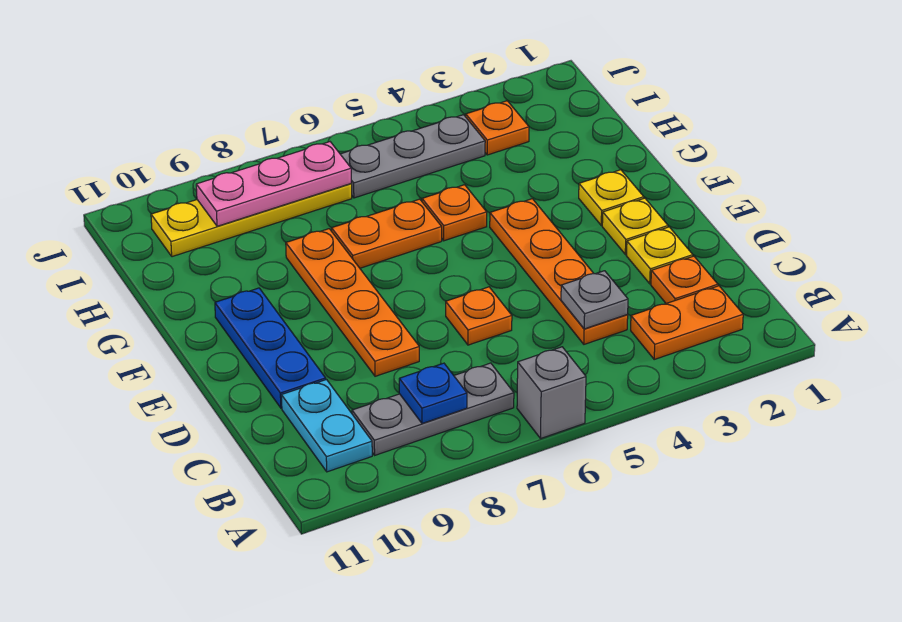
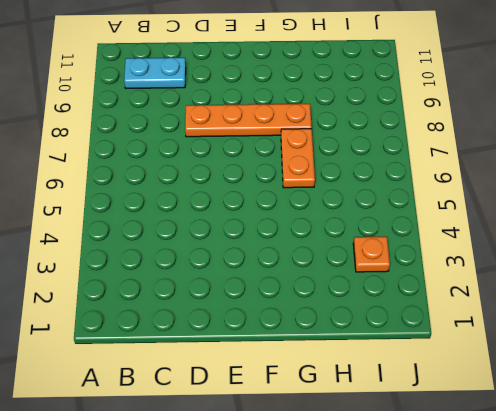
none -> grey 1x1 brick [517,347,586,439]
none -> orange 1x2 plate [631,286,743,359]
none -> grey 1x3 plate [352,363,514,455]

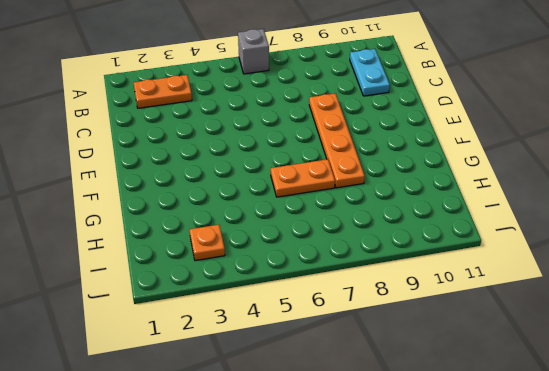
none -> grey 1x3 plate [352,363,514,455]
none -> orange 1x1 plate [651,256,718,303]
none -> orange 1x4 plate [490,199,628,344]

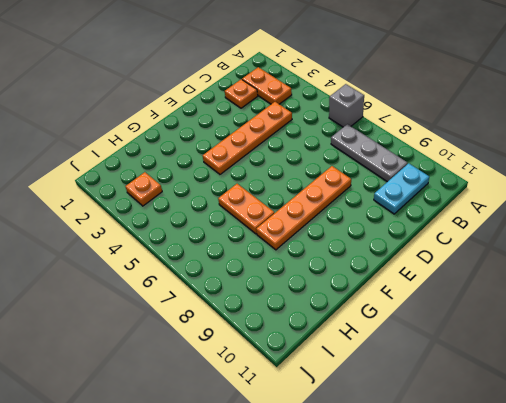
none -> yellow 1x1 plate [626,227,693,284]
none -> orange 1x1 plate [446,287,512,345]
none -> blue 1x3 plate [215,288,326,408]

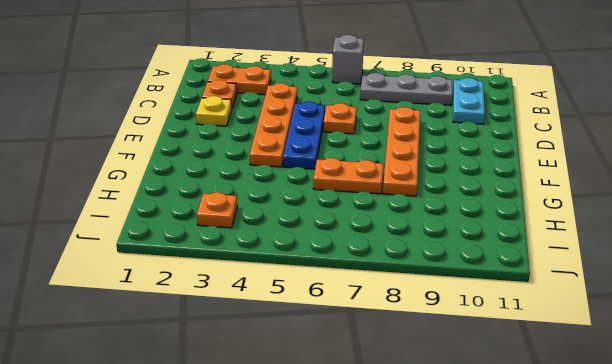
blue 1x3 plate [283,101,325,169] -> blue 1x3 plate moved to [215,288,326,408]
none -> yellow 1x1 plate [602,198,668,254]
none -> yellow 1x1 plate [579,170,644,225]
none -> orange 1x1 plate [422,185,487,241]

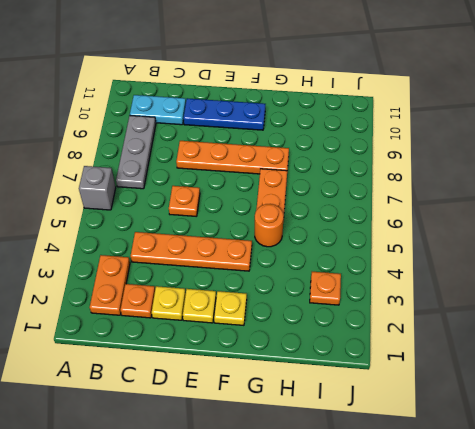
orange 1x1 round brick [255,204,284,247] -> orange 1x1 plate [422,185,487,241]
none -> grey 1x3 plate [340,115,485,198]
none -> yellow 1x4 plate [151,184,352,257]
none -> blue 1x1 plate [399,363,467,423]

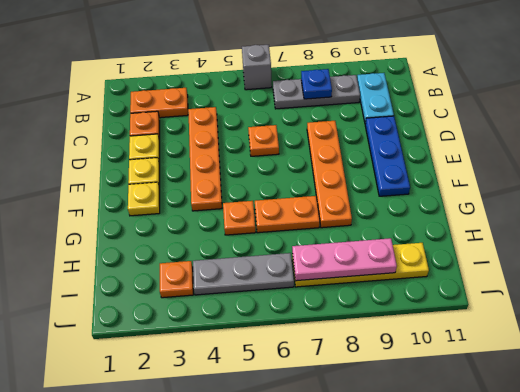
none -> grey 1x1 plate [561,271,628,329]

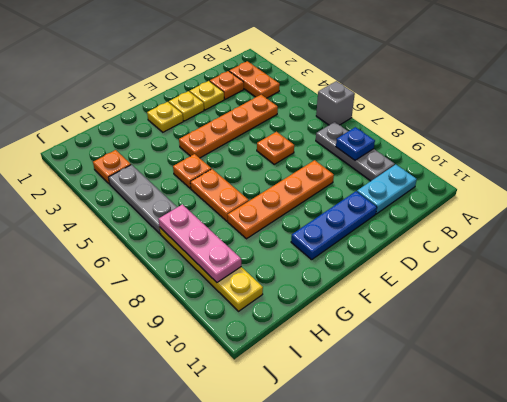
none -> grey 1x1 plate [561,271,628,329]

